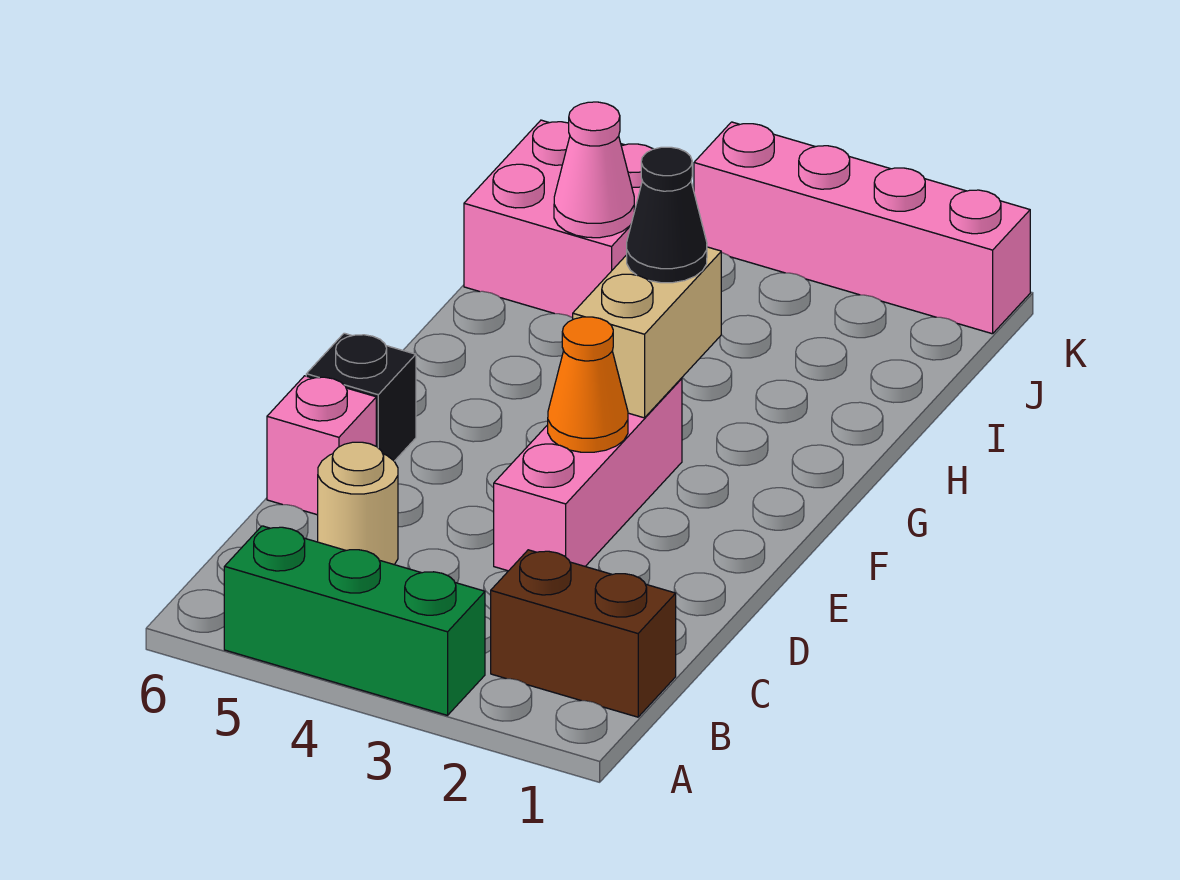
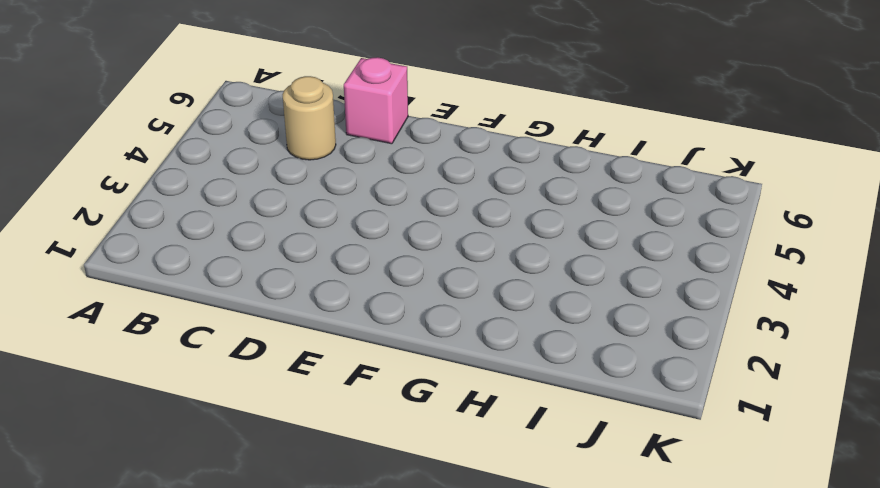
none -> green 1x3 brick [224,526,485,715]
none -> brown 1x2 brick [491,550,676,717]
none -> pink 1x3 brick [494,378,682,571]

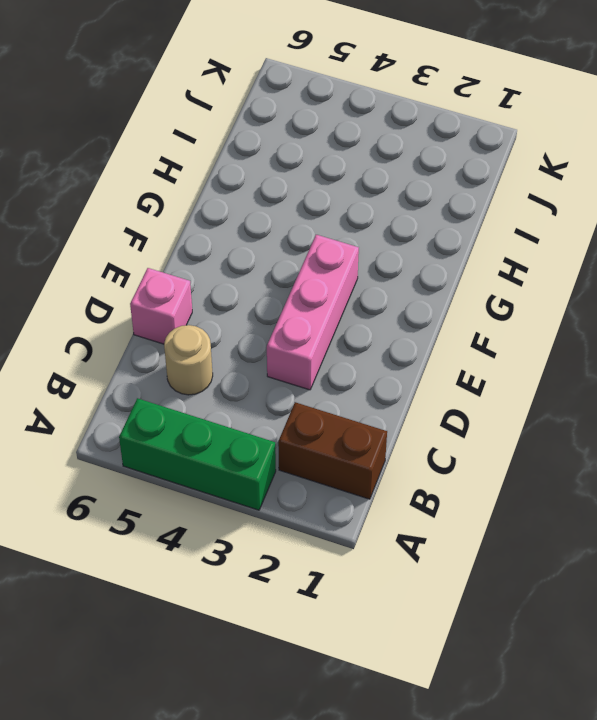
none -> black 1x1 brick [306,333,416,461]
none -> pink 2x2 brick [464,120,653,318]
none -> pink 1x4 brick [694,122,1030,334]

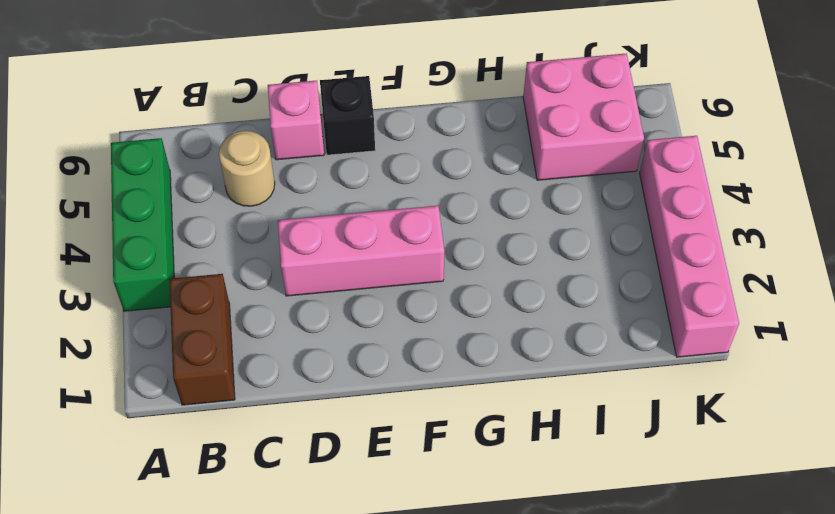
none -> orange 1x1 cone [548,317,628,452]
none -> tan 1x2 brick [573,247,721,418]
none -> pink 1x1 cone [554,102,634,238]

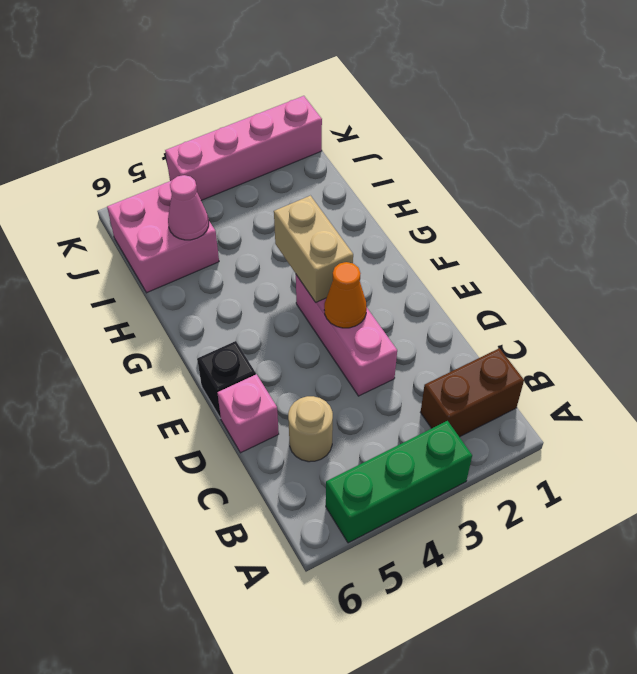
none -> black 1x1 cone [627,147,707,283]

